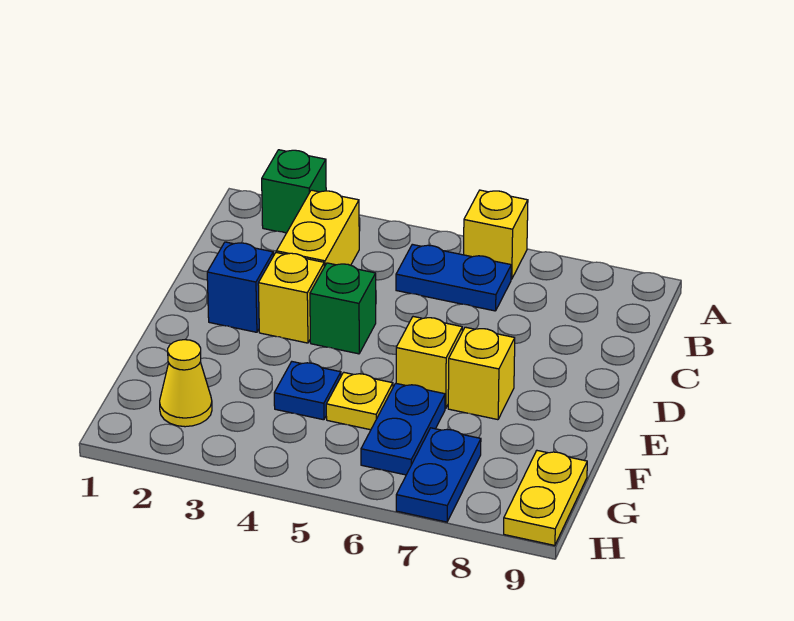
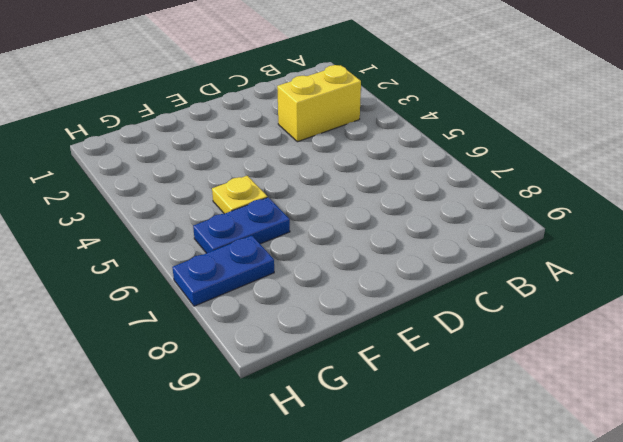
none -> green 1x1 brick [262,150,326,233]
none -> yellow 1x1 brick [464,190,528,279]
none -> blue 1x2 plate [396,244,511,311]

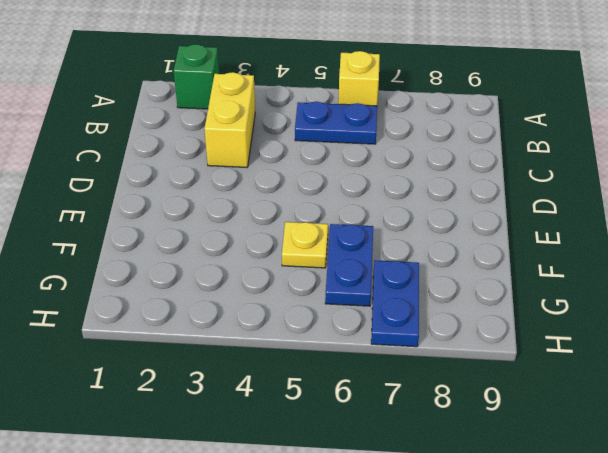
none -> blue 1x1 brick [207,242,273,332]
none -> yellow 1x1 brick [258,252,324,343]
none -> green 1x1 brick [310,263,376,354]

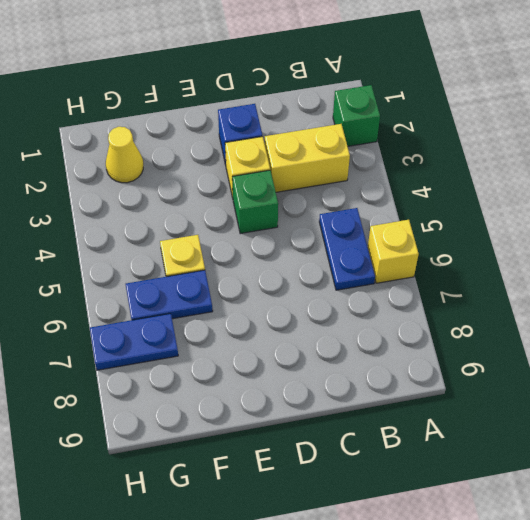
none -> yellow 1x1 brick [396,317,462,409]
none -> yellow 1x1 brick [448,327,515,420]
none -> blue 1x1 plate [274,362,341,420]

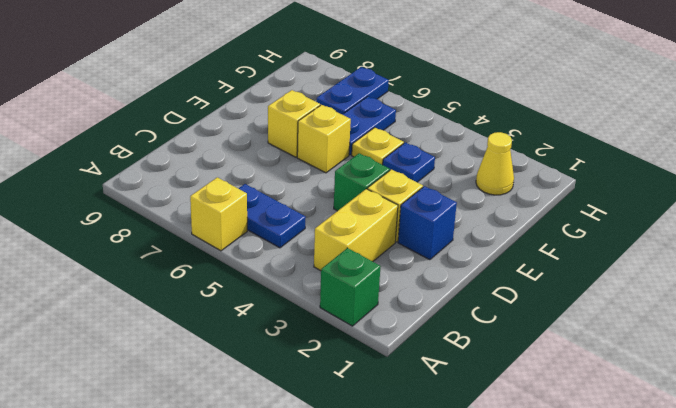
none -> yellow 1x2 plate [504,451,587,545]

